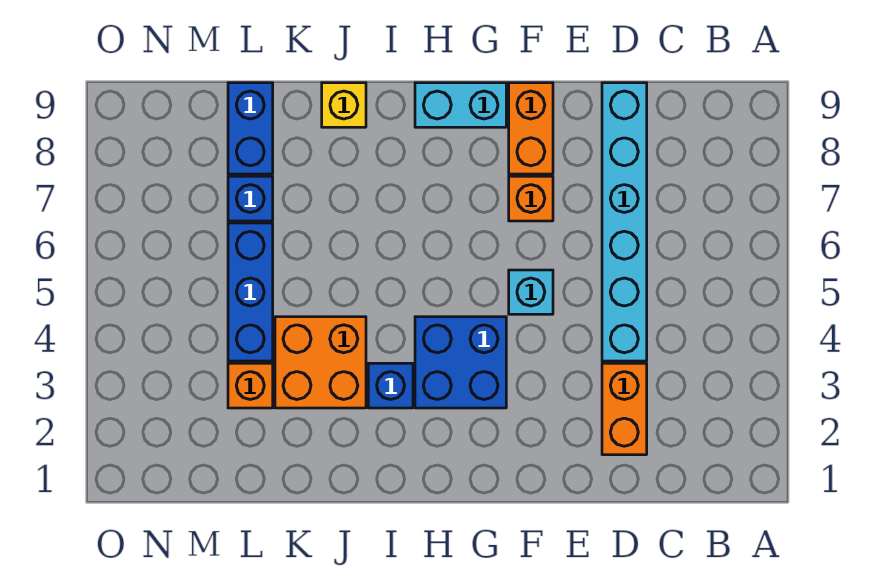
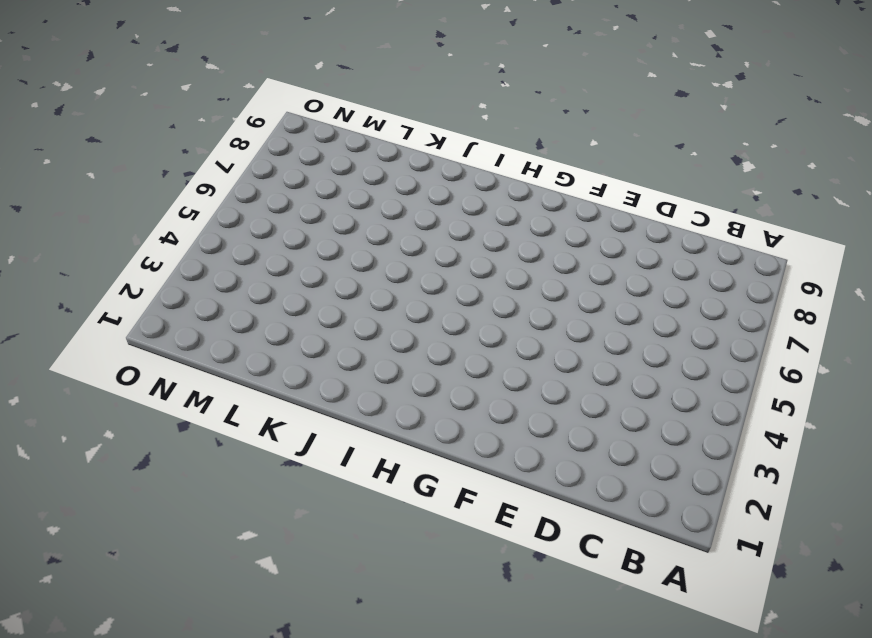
none -> orange 1x2 brick [602,363,647,455]
none -> cyan 1x6 brick [602,83,647,361]
none -> cyan 1x1 brick [509,270,553,314]

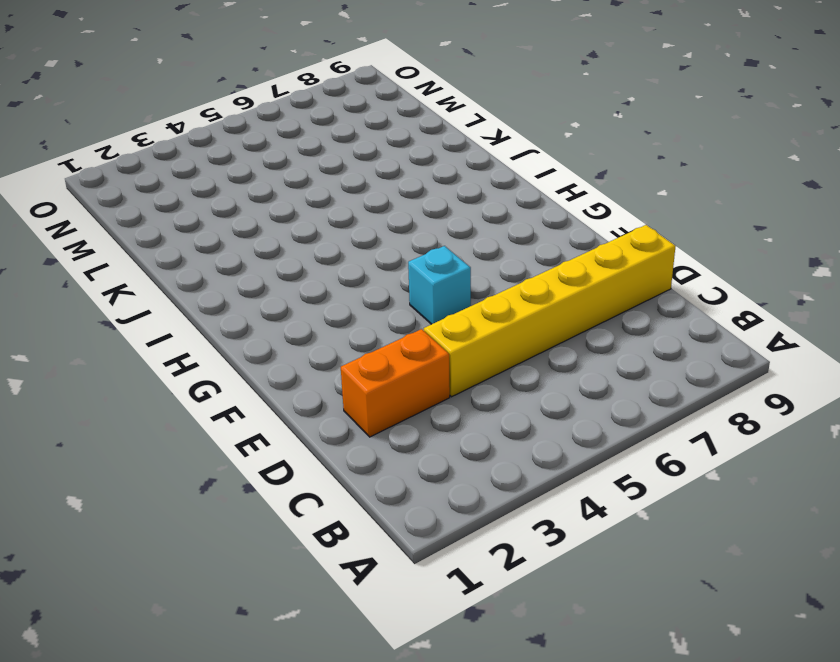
yellow 1x6 brick [424,225,676,397] -> cyan 1x6 brick [602,83,647,361]
none -> orange 1x1 brick [509,176,553,221]
none -> orange 1x2 brick [509,83,553,174]
none -> blue 2x2 brick [415,317,506,408]

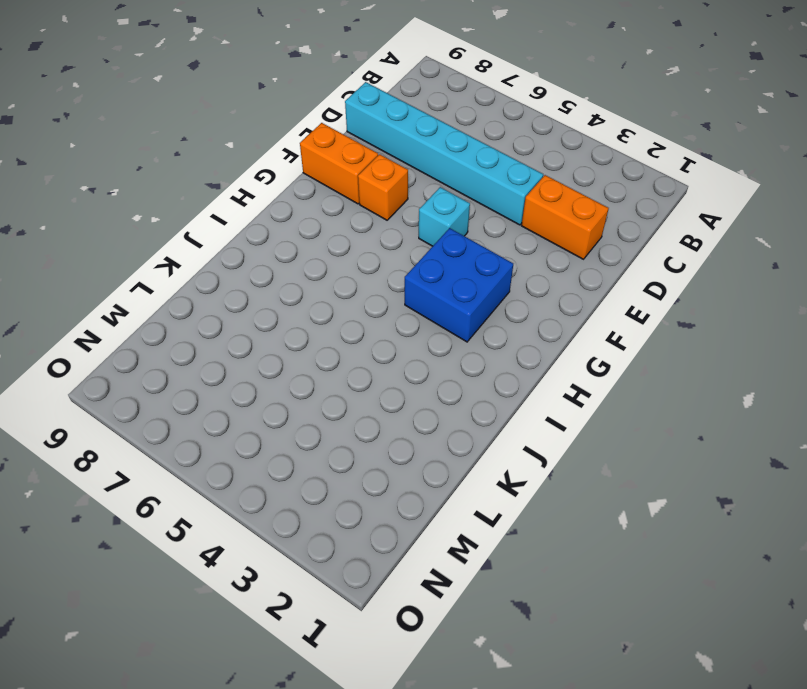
none -> cyan 1x2 brick [415,83,506,127]
none -> blue 1x1 brick [368,363,413,408]
none -> orange 2x2 brick [275,317,366,408]

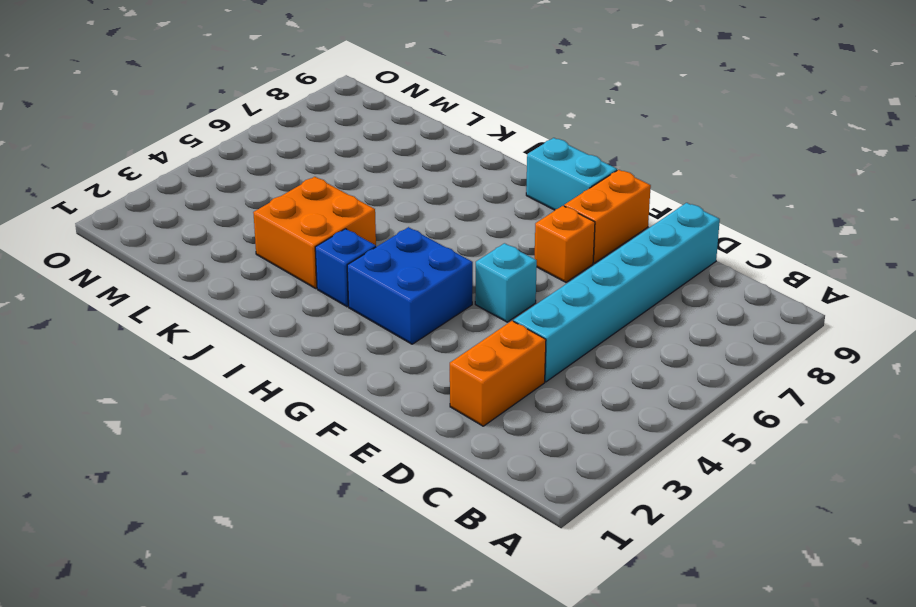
none -> yellow 1x1 brick [322,83,366,127]
none -> orange 1x1 brick [228,363,273,408]
none -> blue 1x3 brick [228,223,273,361]

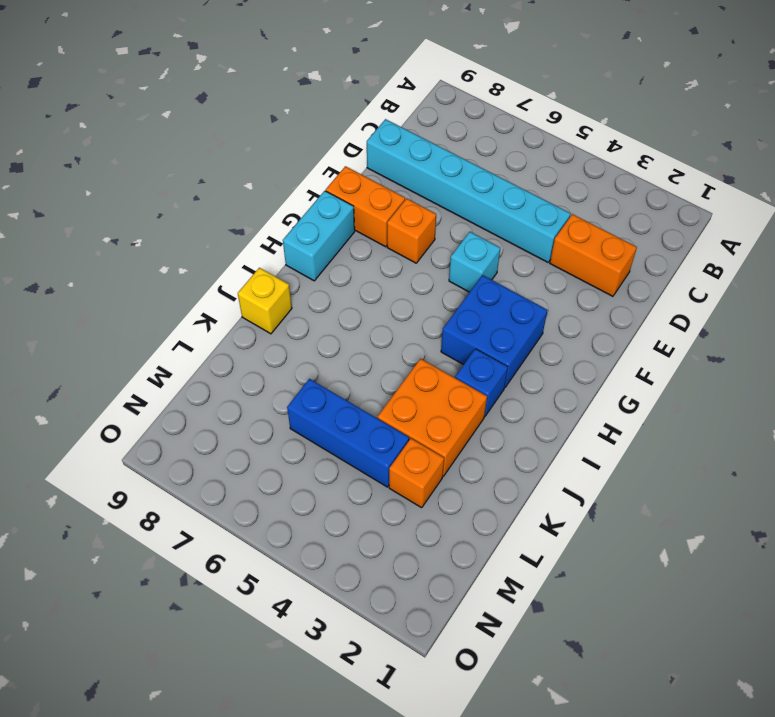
none -> blue 1x1 brick [228,176,273,221]
none -> blue 1x2 brick [228,83,273,174]

